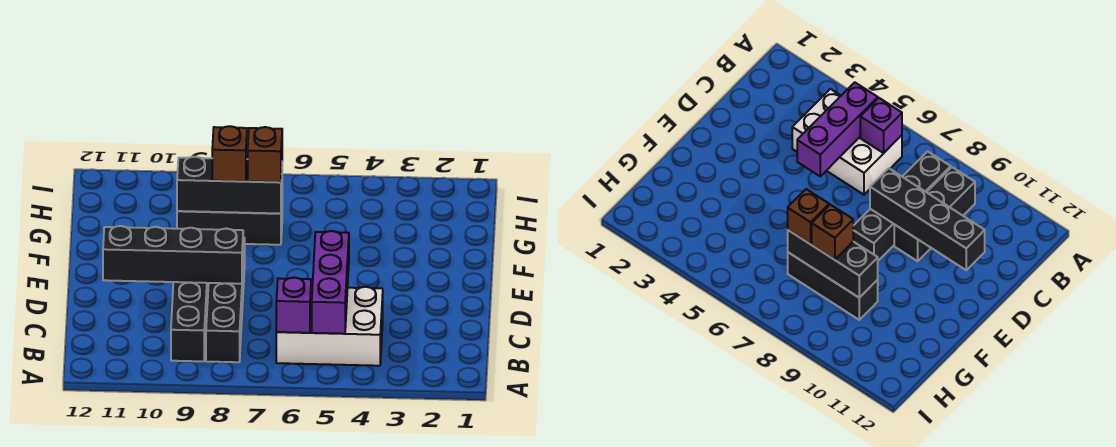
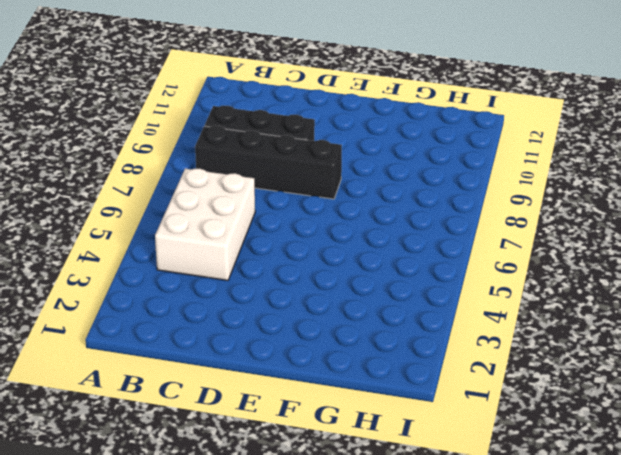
none -> black 1x3 brick [177,205,282,245]
none -> purple 1x3 brick [312,231,349,334]

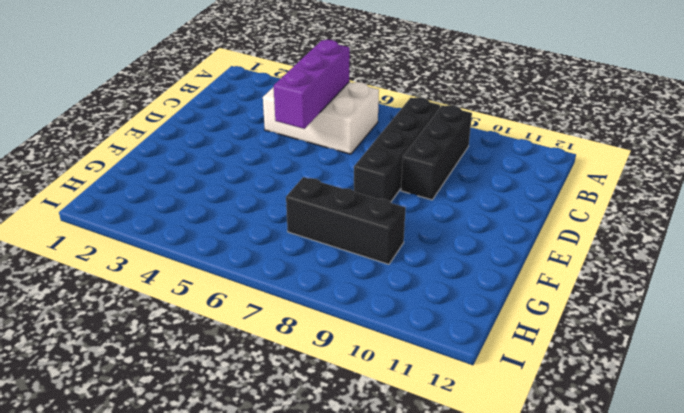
none -> purple 1x1 brick [276,278,311,333]
none -> black 1x4 brick [103,226,243,284]

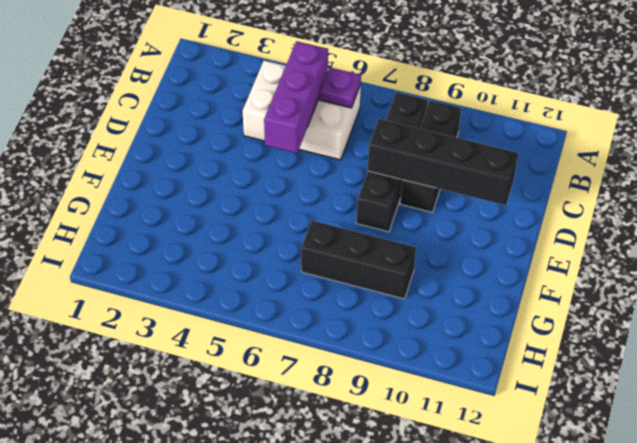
purple 1x1 plate [320,68,361,108] -> purple 1x1 brick [276,278,311,333]
none -> black 1x3 brick [177,157,282,214]
none -> brown 1x1 brick [248,127,282,182]

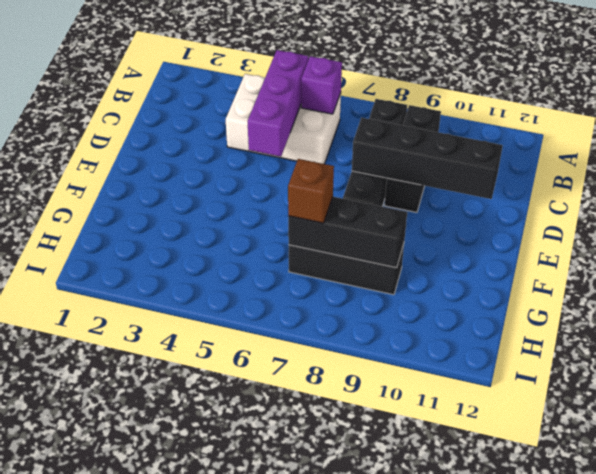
none -> brown 1x1 brick [212,126,247,181]

